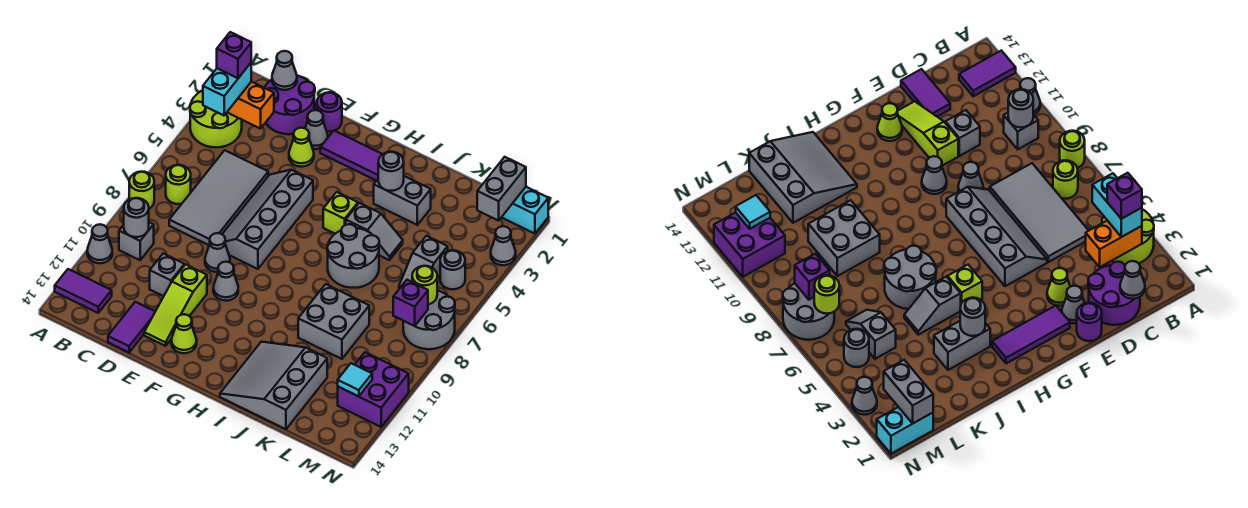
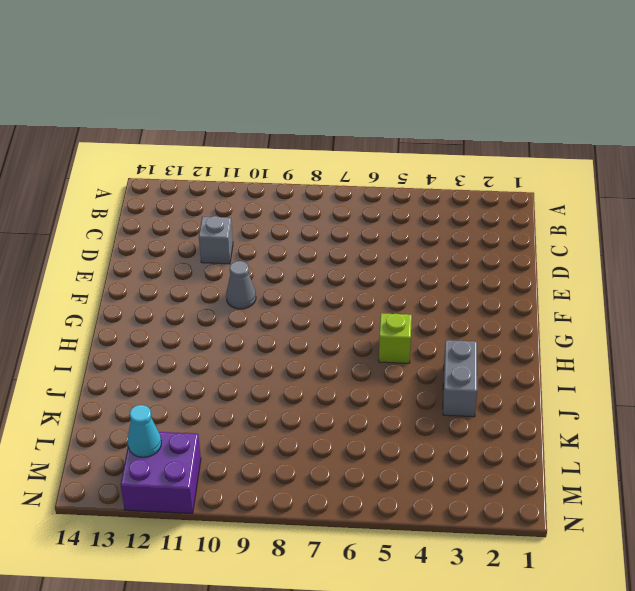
cyan 1x1 cone [128,405,161,457] -> cyan 1x1 tile [338,363,372,397]
none -> lime 2x2 round brick [190,91,242,147]
none -> lime 1x1 round brick [129,172,154,209]
none -> grey 1x1 cone [87,224,112,263]
none -> purple 1x2 tile [55,269,112,313]

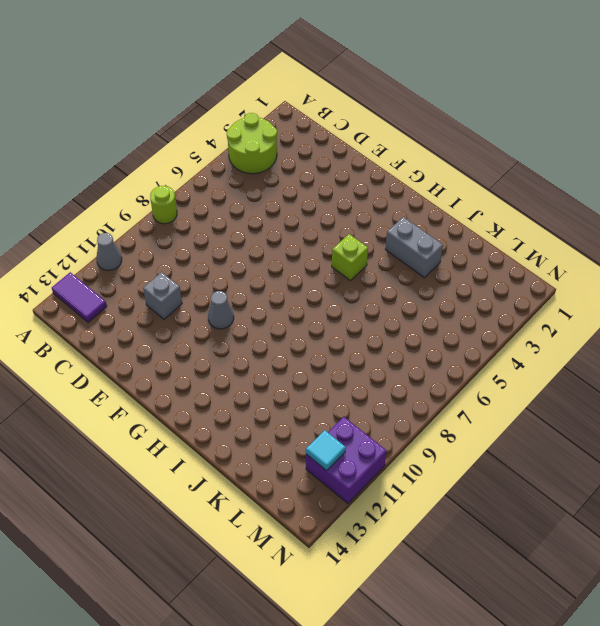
none -> lime 1x1 round brick [166,165,191,204]
none -> grey 1x1 brick [119,222,154,260]
none -> purple 2x2 round brick [265,76,315,134]
none -> grey 2x4 tile [169,150,268,245]

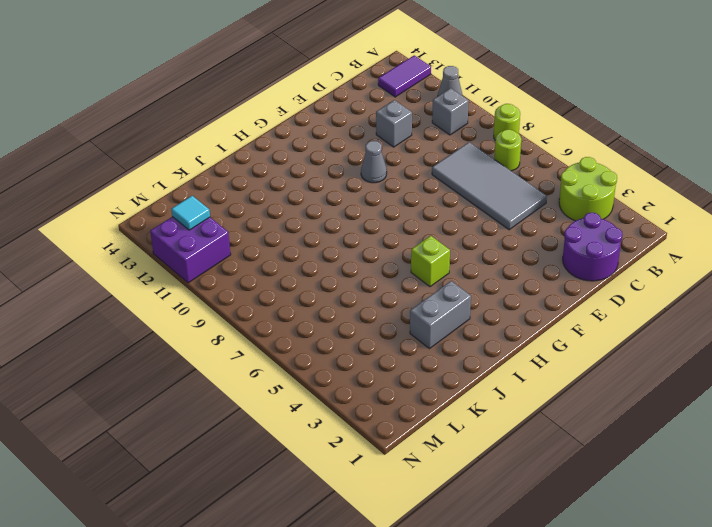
none -> purple 1x2 tile [108,302,155,352]
none -> purple 1x1 round brick [317,92,342,131]
none -> grey 1x1 cone [305,110,328,149]
none -> lime 1x1 cone [289,128,314,167]

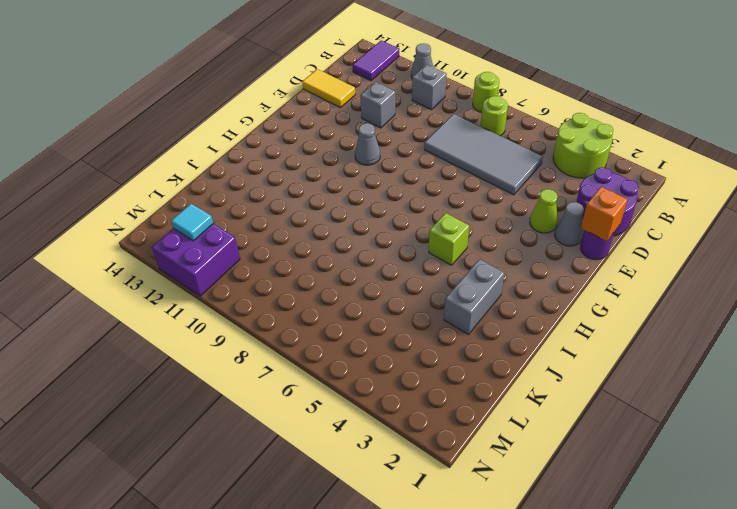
yellow 1x2 tile [302,69,355,108] -> purple 1x2 tile [108,302,155,352]
orange 1x1 brick [581,187,628,241] -> none
none -> grey 2x4 slope [222,170,313,269]
none -> grey 1x1 cone [205,233,230,272]
none -> lime 1x3 slope [144,264,207,346]
none -> purple 1x3 tile [320,131,382,181]

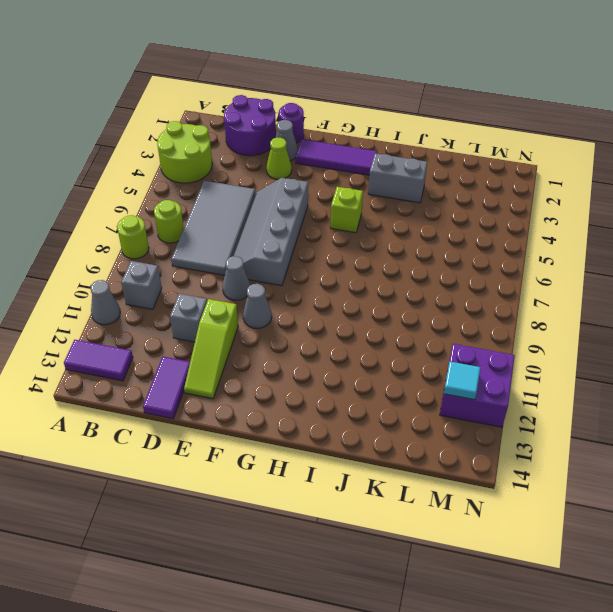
none -> lime 1x1 cone [171,314,197,353]
none -> grey 1x2 slope [346,203,403,260]
none -> grey 2x2 round brick [327,224,379,288]
none -> grey 3x3 slope [220,342,327,429]

